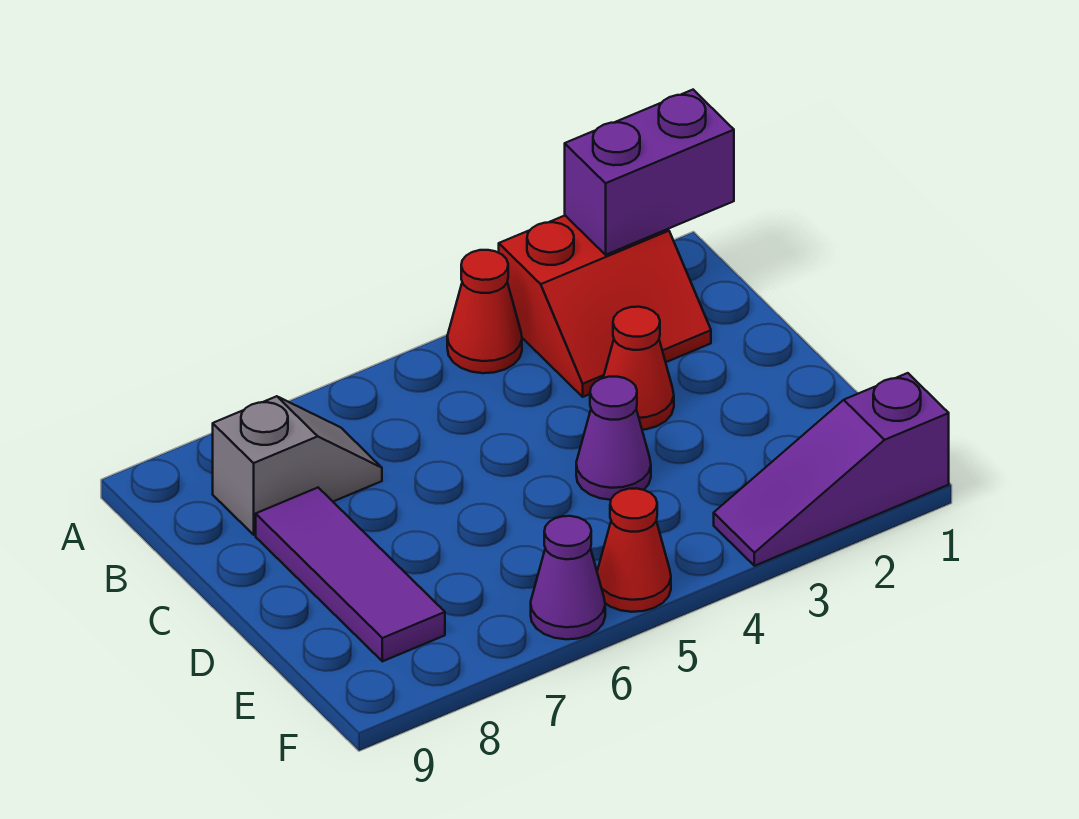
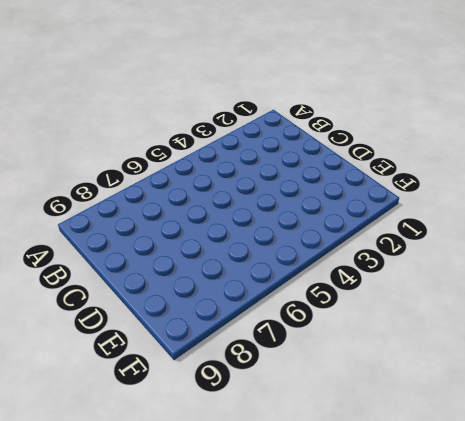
none -> red 2x2 slope [499,216,711,397]
none -> red 1x1 cone [447,250,522,373]

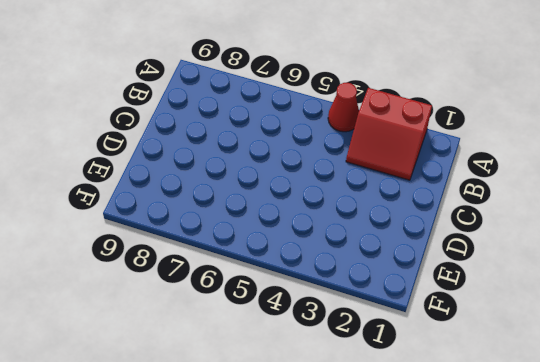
none -> grey 1x2 slope [213,396,382,535]
none -> red 1x1 cone [603,307,674,430]

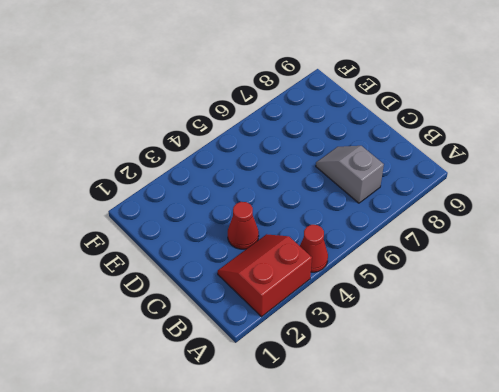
grey 1x2 slope [316,146,384,203] -> grey 1x2 slope turned to [213,396,382,535]
none -> purple 1x3 tile [256,488,445,661]
none -> purple 1x1 cone [576,377,651,500]

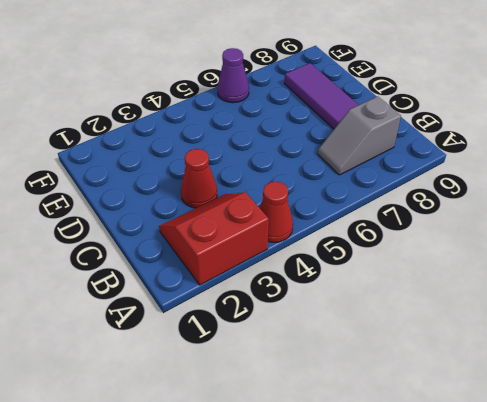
none -> purple 1x1 cone [576,377,651,500]
none -> purple 1x3 slope [714,373,949,566]

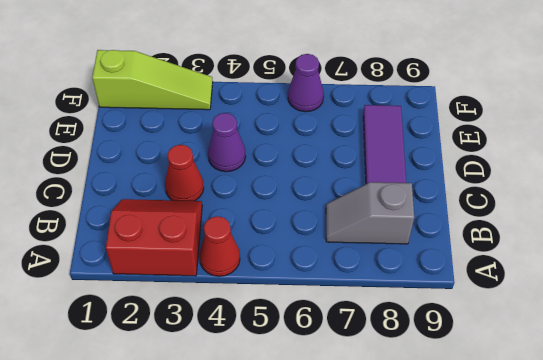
lime 1x3 slope [92,50,213,110] -> purple 1x3 slope [714,373,949,566]
none -> red 1x1 cone [597,488,671,612]
none -> purple 1x2 brick [565,90,734,255]

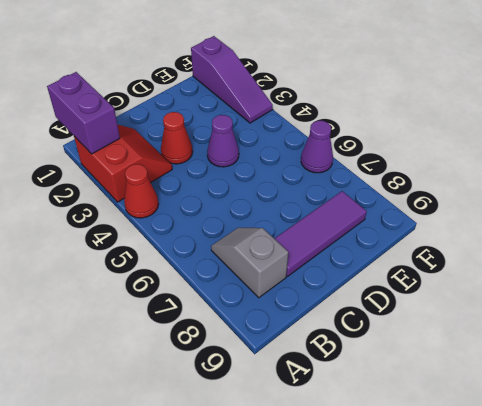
none -> red 1x1 cone [597,488,671,612]

